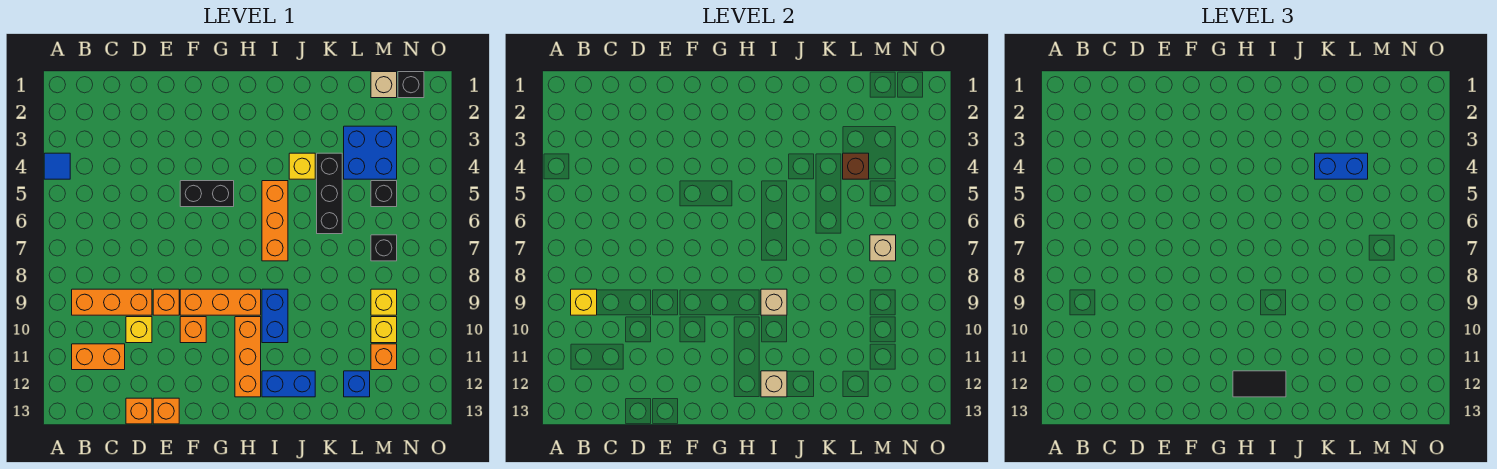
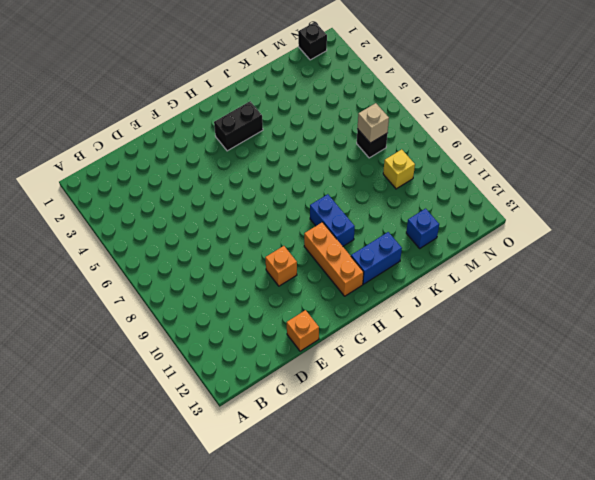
black 1x2 brick [214,101,263,151] -> black 1x2 brick moved to [180,181,234,207]
none -> blue 1x1 tile [44,153,70,179]
none -> orange 1x3 brick [72,289,152,315]
none -> orange 1x2 brick [72,344,125,370]
none -> yellow 1x1 brick [126,317,152,343]

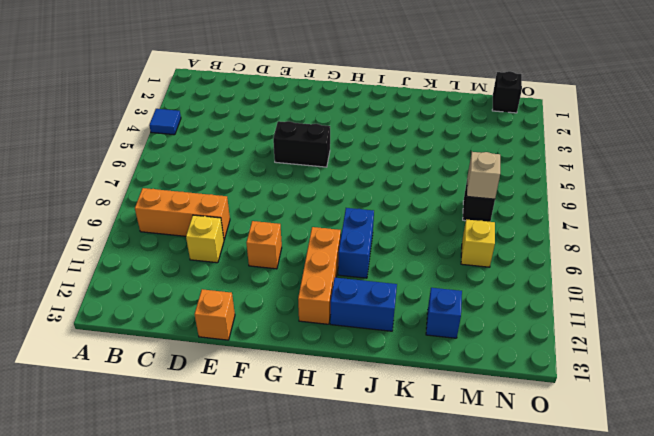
none -> orange 1x2 brick [72,344,125,370]
none -> orange 1x1 brick [126,398,152,424]
none -> orange 1x1 brick [153,289,179,315]
none -> orange 1x3 brick [180,289,261,315]

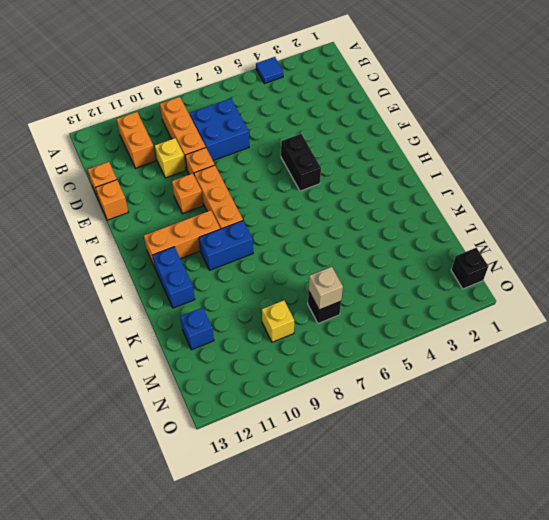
blue 2x2 brick [190,98,249,161] -> blue 2x2 brick moved to [344,126,397,179]
none -> orange 1x3 brick [262,181,288,261]
none -> yellow 1x1 brick [289,153,315,179]
none -> black 1x3 brick [317,153,342,234]
none -> tan 1x1 brick [371,72,397,98]

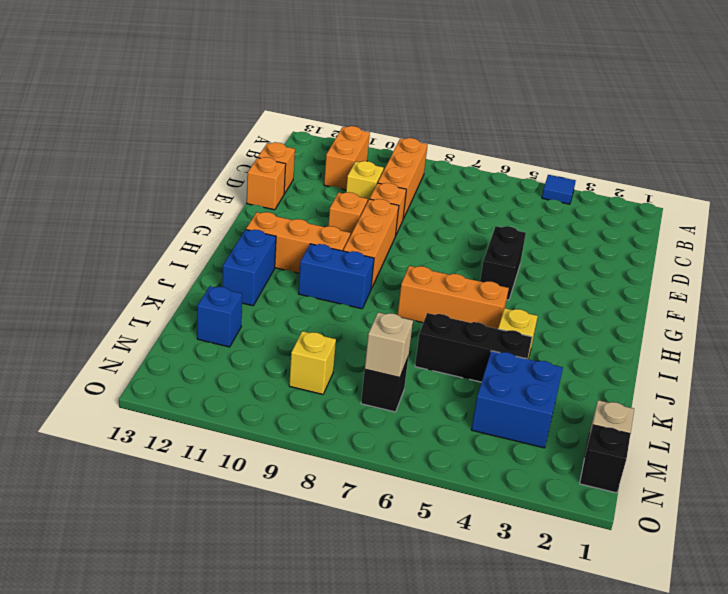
none -> black 1x1 brick [371,181,397,207]
none -> yellow 1x1 brick [371,317,397,343]
none -> orange 1x1 brick [371,344,397,370]
none -> yellow 1x1 brick [571,289,597,315]

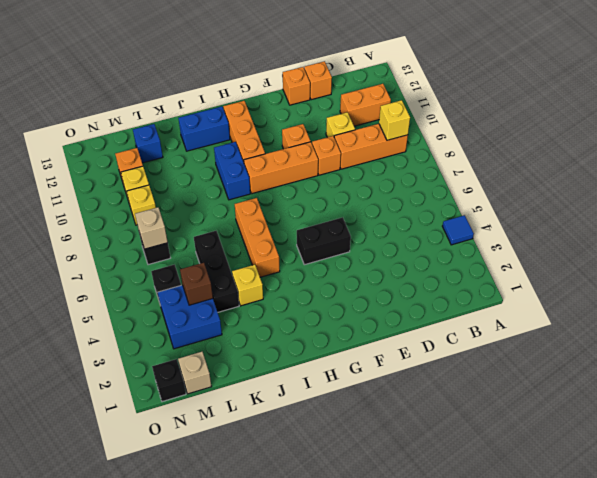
none -> tan 1x1 brick [761,289,787,315]
none -> tan 1x1 brick [761,371,787,397]
none -> black 1x2 tile [1233,371,1286,397]
none -> blue 1x2 brick [1315,153,1368,179]

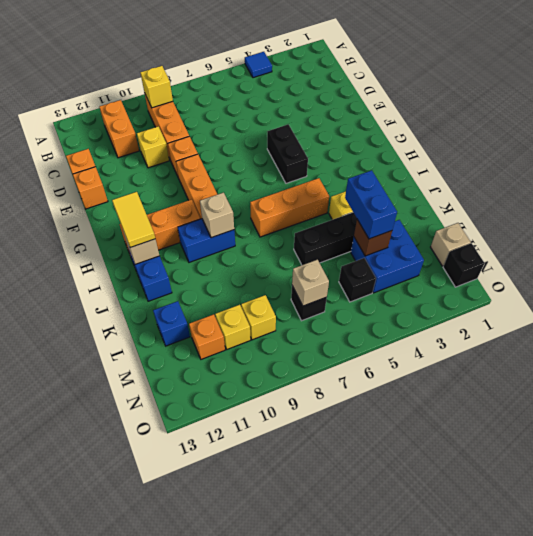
yellow 1x2 tile [112,192,155,248] -> black 1x2 tile [1233,371,1286,397]
none -> orange 1x1 brick [180,317,206,343]

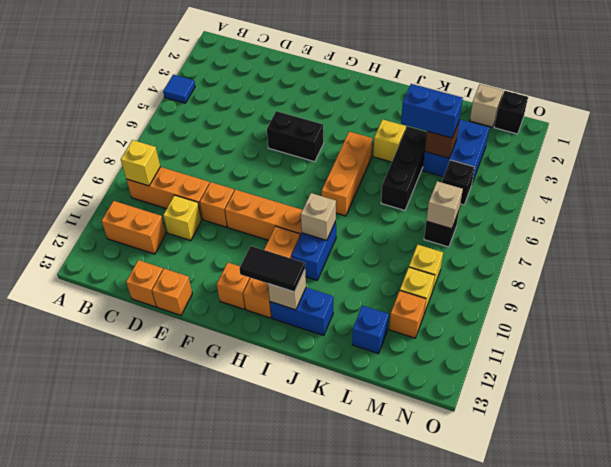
orange 1x1 brick [217,263,250,309] -> orange 1x1 brick moved to [180,317,206,343]

